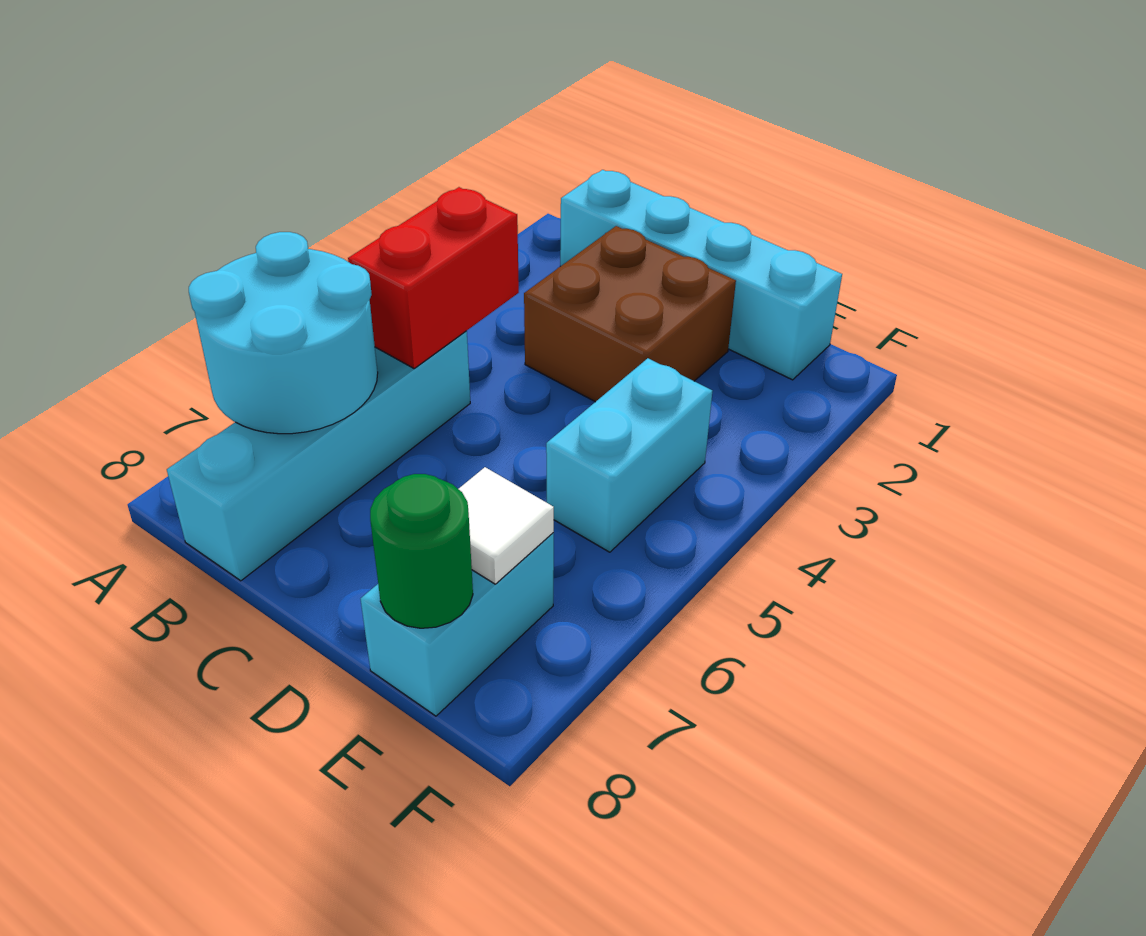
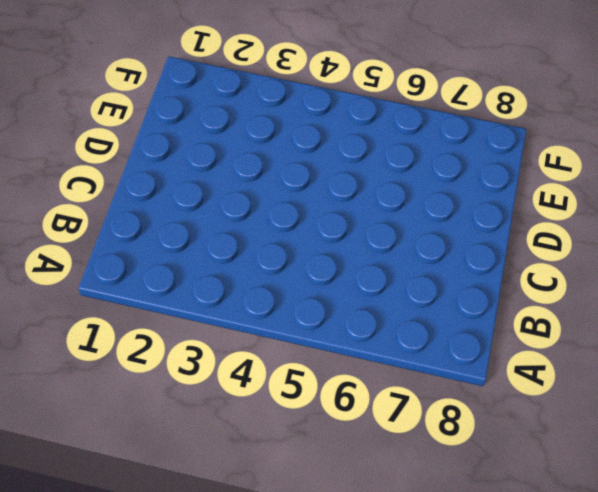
none -> cyan 1x4 brick [560,170,842,380]
none -> cyan 1x4 brick [167,331,470,581]

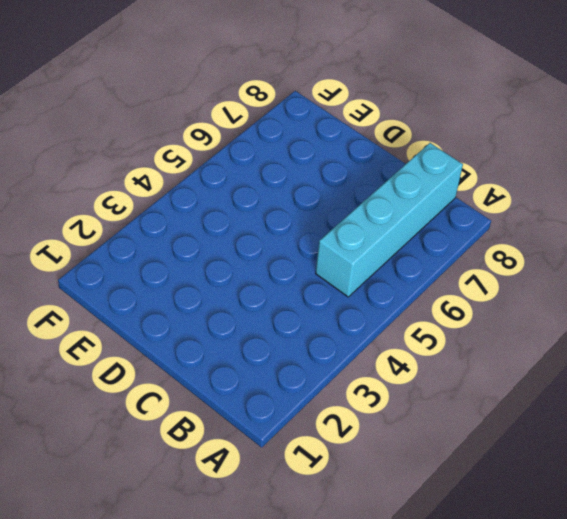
none -> cyan 1x4 brick [560,170,842,380]
none -> brown 2x2 brick [524,226,736,402]

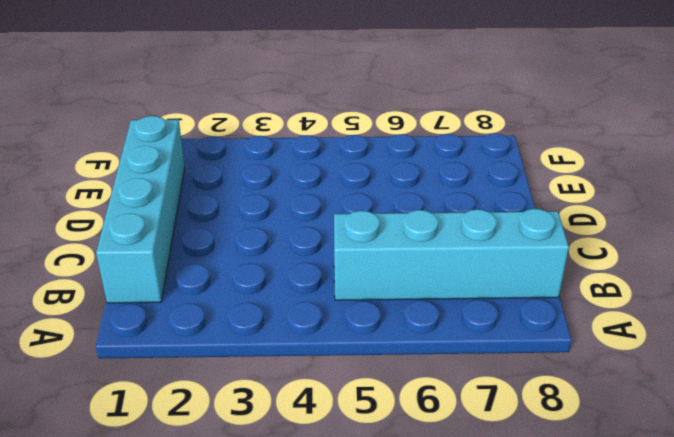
none -> brown 2x2 brick [524,226,736,402]
none -> cyan 1x2 brick [546,358,712,552]

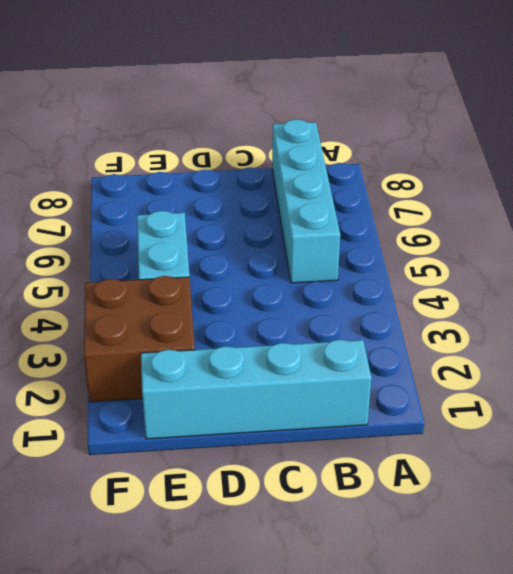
brown 2x2 brick [84,276,195,402] -> brown 2x2 brick moved to [524,226,736,402]
none -> cyan 1x2 brick [361,533,554,716]
none -> cyan 2x2 round brick [189,232,378,434]

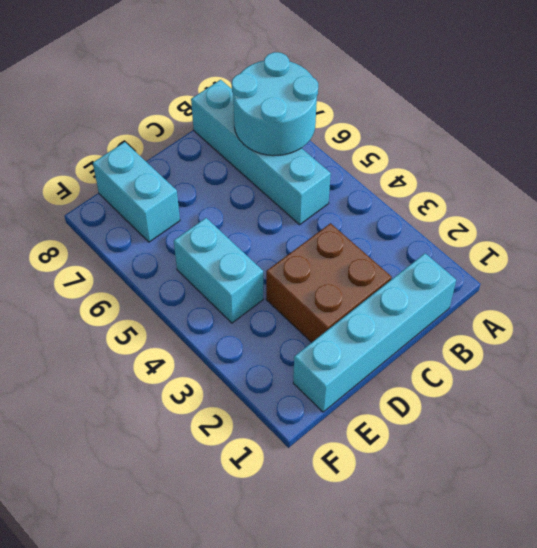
none -> red 1x2 brick [348,187,519,368]
none -> white 1x1 tile [459,467,554,584]

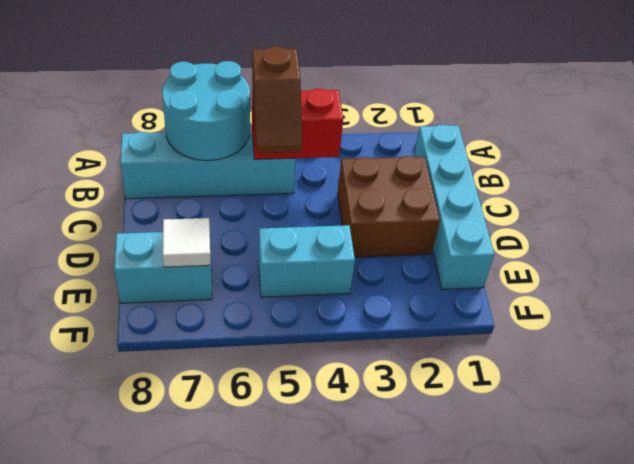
brown 1x2 slope [252,46,302,153] -> none
none -> green 1x1 round brick [370,474,473,628]

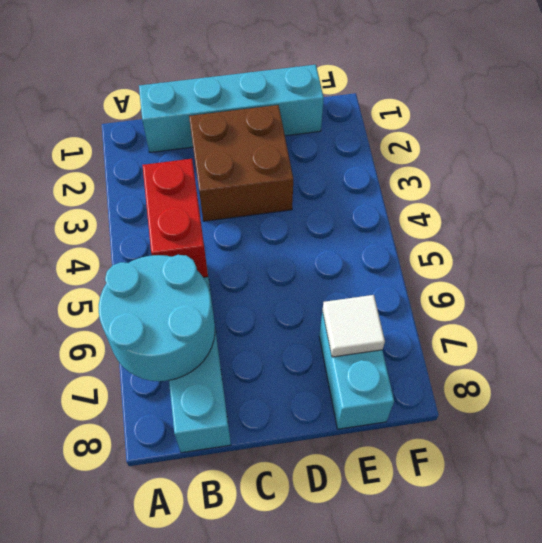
none -> cyan 1x2 brick [546,358,712,552]
none -> green 1x1 round brick [370,474,473,628]

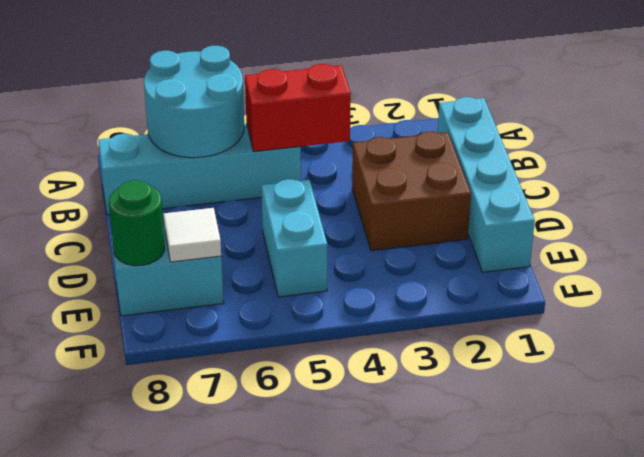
cyan 1x2 brick [261,179,327,297] -> cyan 1x2 brick turned to [546,358,712,552]

